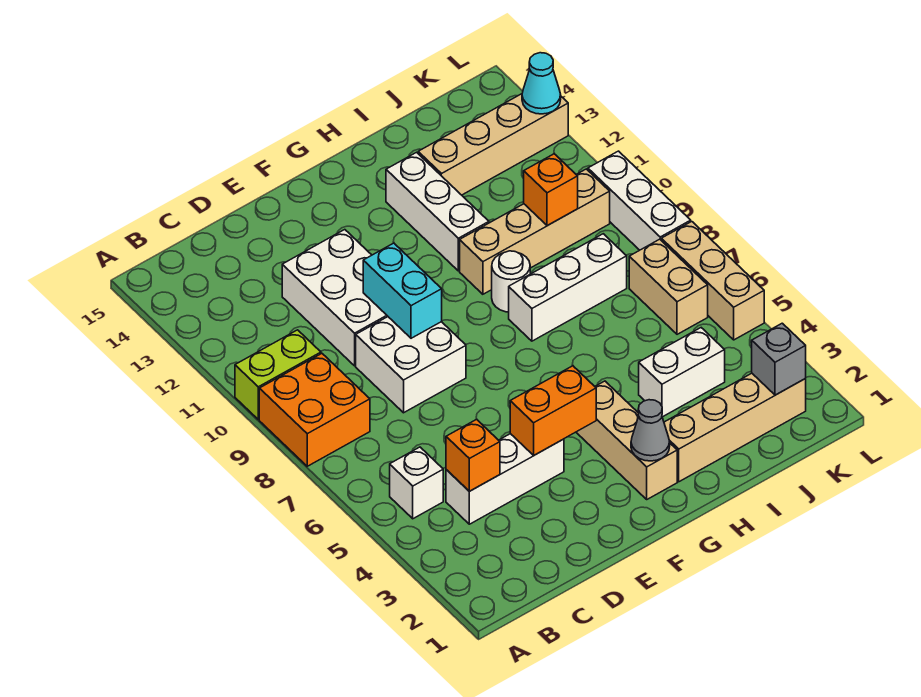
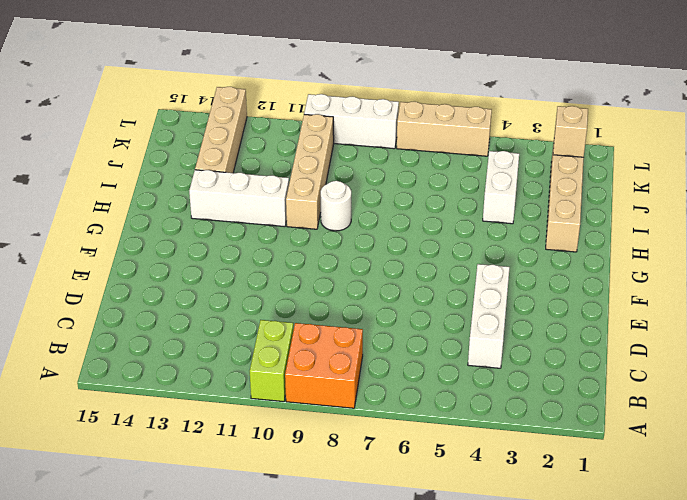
tan 1x1 brick [553,106,588,157] -> grey 1x1 brick [752,323,806,395]
none -> white 1x1 brick [390,447,443,519]
none -> white 2x2 brick [356,317,466,413]
none -> white 2x3 brick [282,230,388,366]

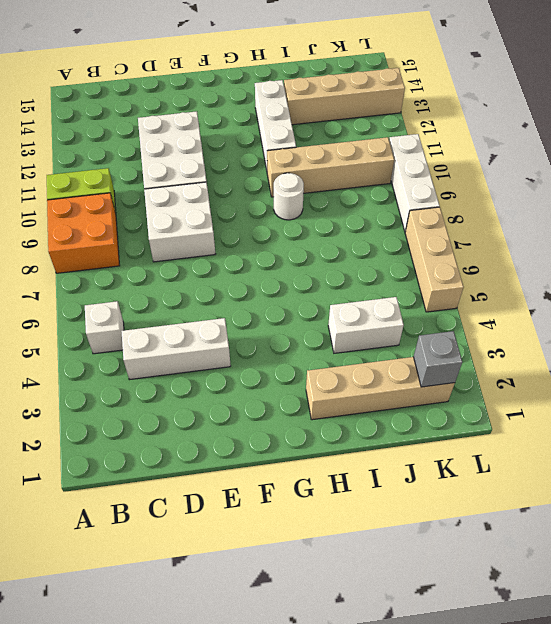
none -> tan 1x3 brick [576,381,677,499]
none -> white 1x3 brick [509,234,627,341]
none -> tan 1x2 brick [629,239,708,334]

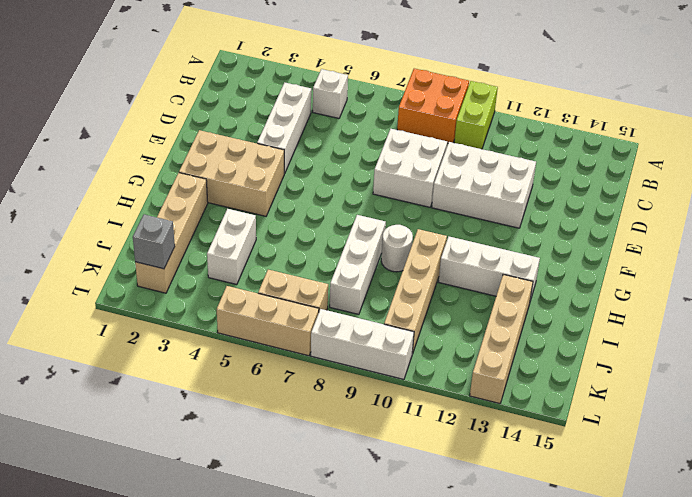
tan 2x3 brick [179,130,284,216] -> tan 1x3 brick [576,381,677,499]
none -> orange 1x1 brick [446,419,500,491]
none -> orange 1x2 brick [510,366,596,455]
none -> cyan 1x2 brick [363,243,442,338]

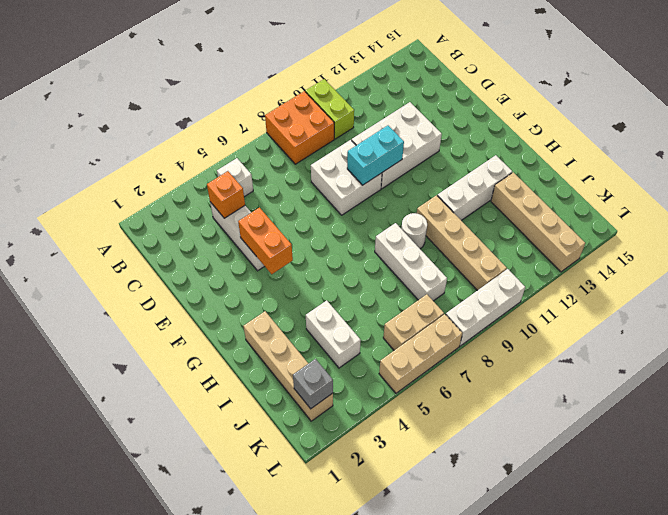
none -> tan 1x3 brick [576,381,677,499]
none -> grey 1x1 cone [631,400,670,461]
none -> orange 1x1 brick [524,154,578,226]

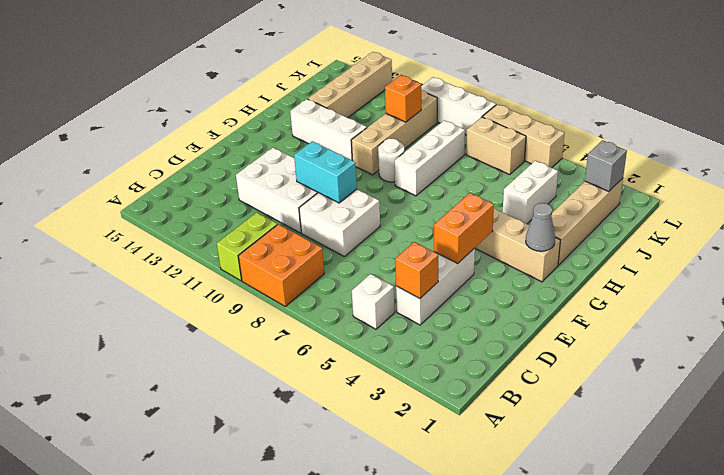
none -> cyan 1x1 cone [522,53,561,114]

